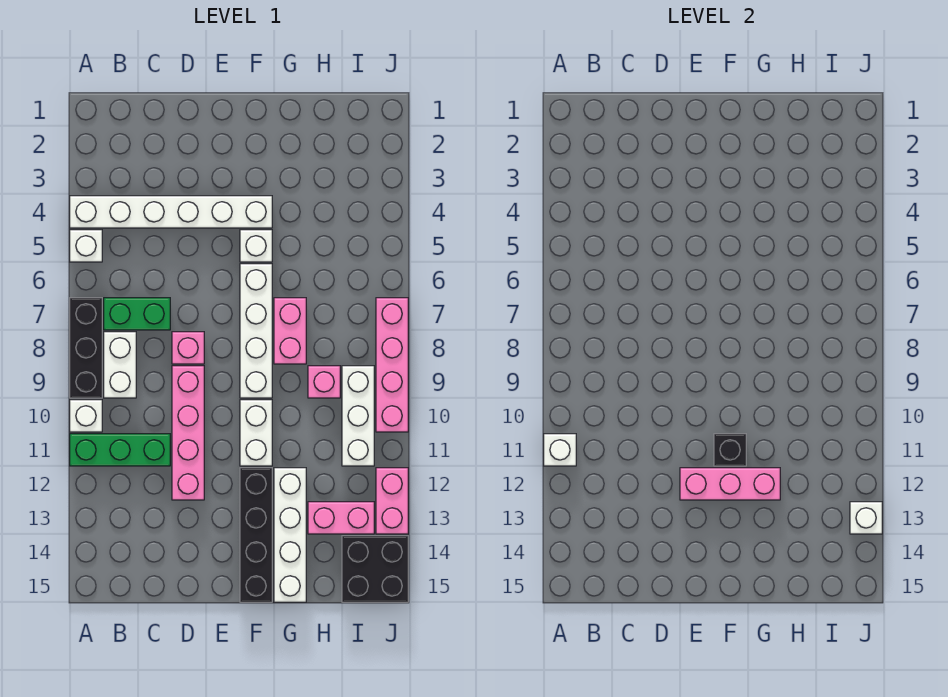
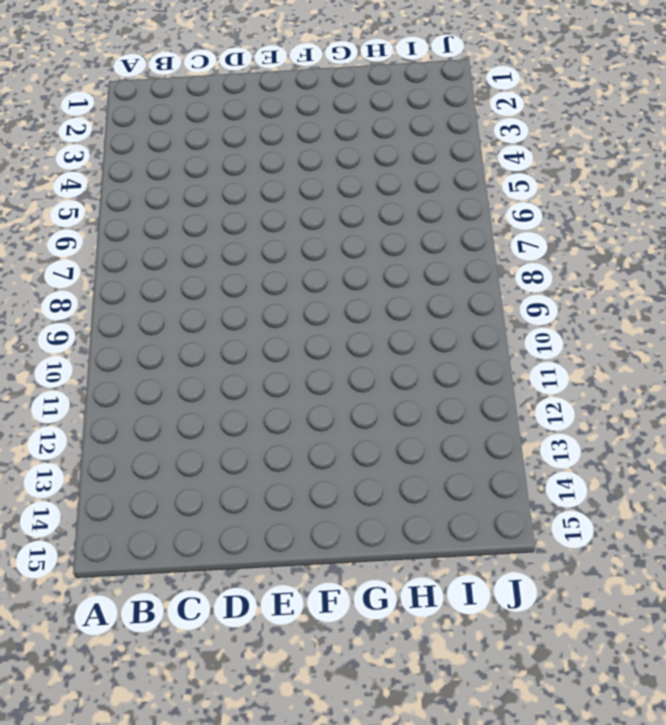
none -> white 1x6 brick [70,196,272,228]
none -> white 1x1 brick [70,230,102,262]
none -> black 1x3 brick [70,298,102,398]

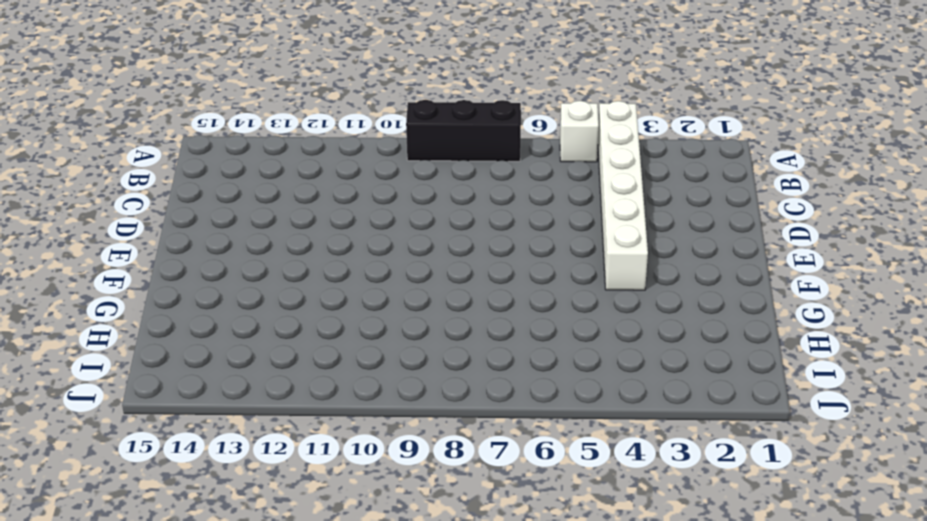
none -> white 1x1 brick [70,400,102,432]
none -> green 1x3 brick [70,434,170,466]
none -> green 1x2 brick [104,298,170,330]

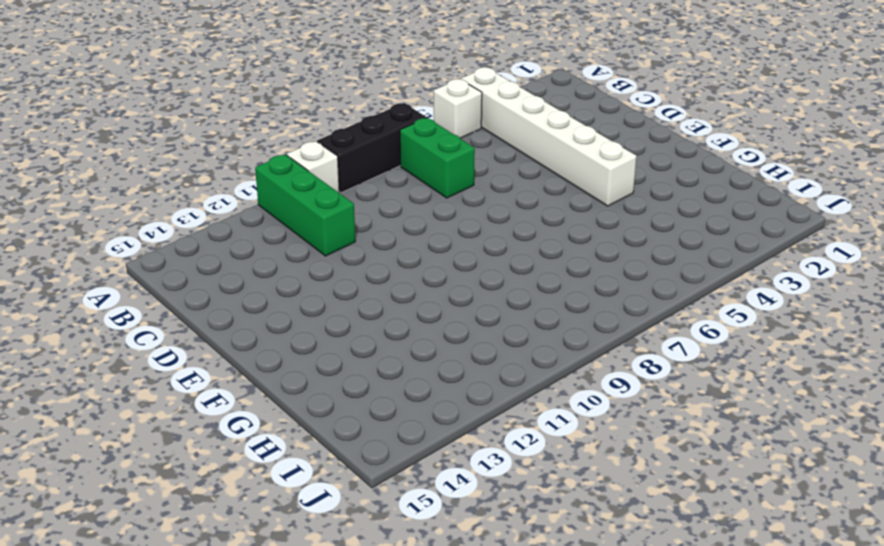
none -> white 1x2 brick [104,332,136,398]
none -> pink 1x1 brick [172,332,204,364]
none -> pink 1x4 brick [172,366,204,500]

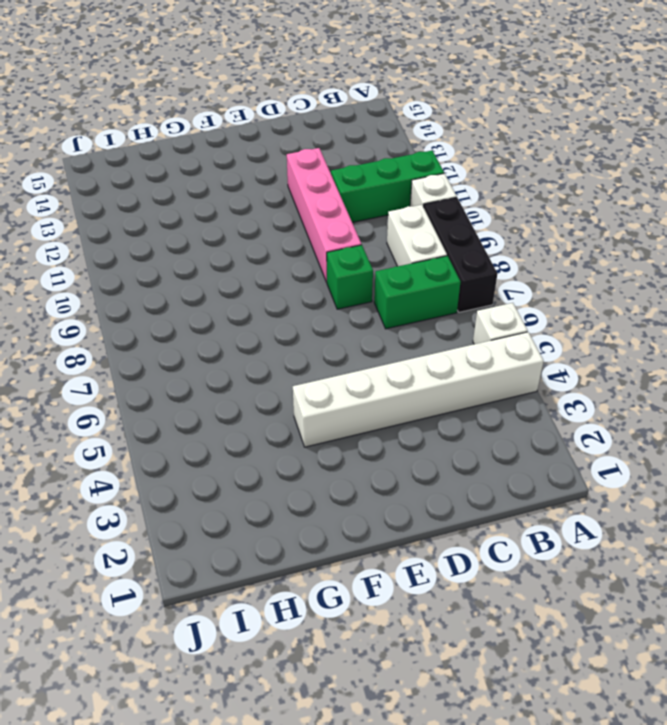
green 1x1 brick [327,245,373,309] -> pink 1x1 brick [172,332,204,364]
none -> white 1x1 brick [240,230,272,262]
none -> white 1x4 brick [240,264,272,398]
none -> white 1x2 brick [240,400,272,466]

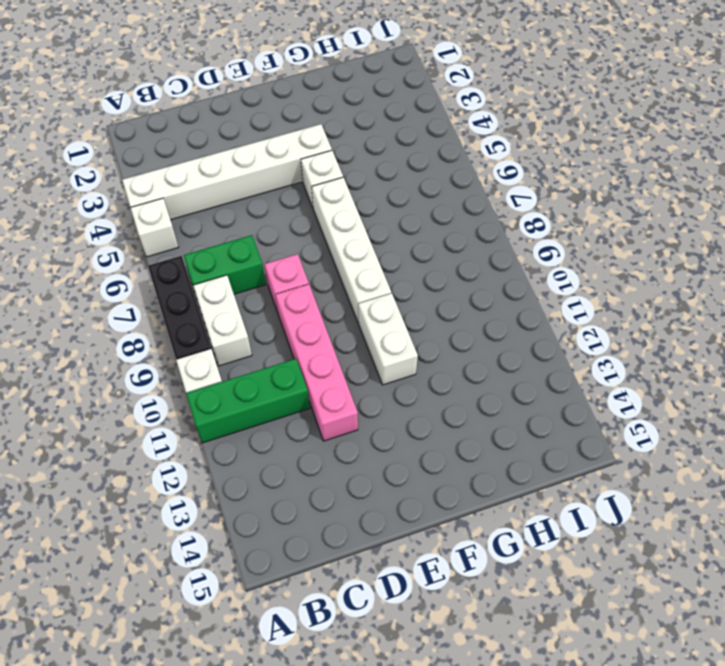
none -> black 1x4 brick [240,468,272,602]
none -> pink 1x2 brick [274,298,306,364]
none -> white 1x4 brick [274,468,306,602]

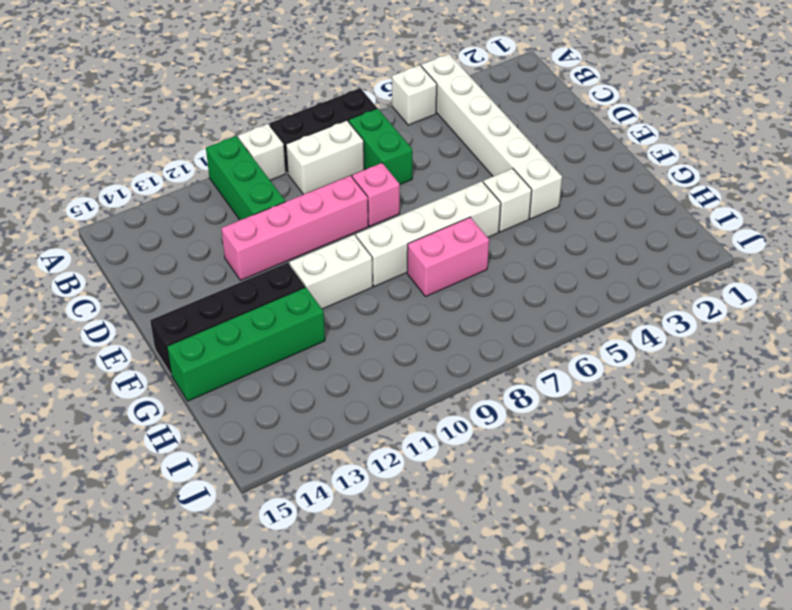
green 1x4 brick [167,287,325,401] -> white 1x4 brick [274,468,306,602]
none -> pink 1x1 brick [308,366,340,398]
none -> pink 1x2 brick [308,502,374,534]
none -> white 1x3 brick [342,366,374,466]

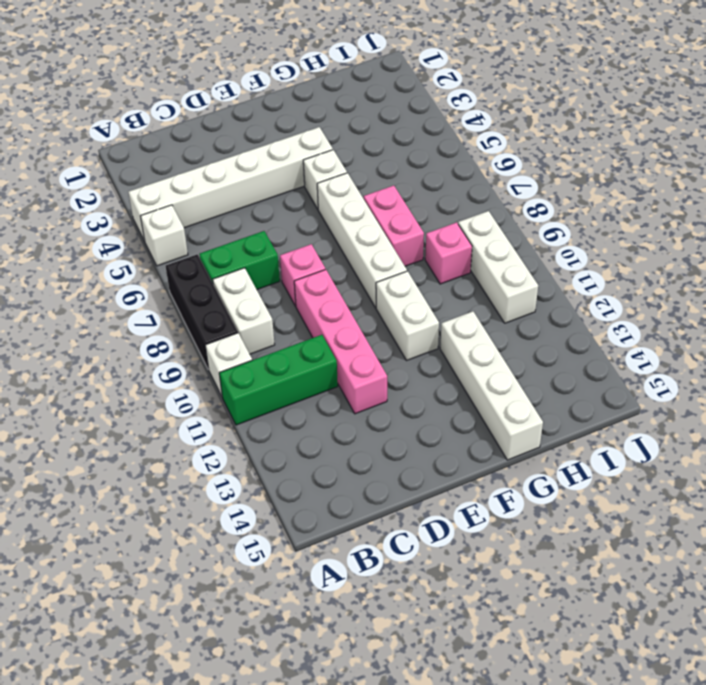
none -> black 1x4 brick [240,468,272,602]
none -> pink 1x2 brick [308,502,374,534]
none -> black 2x2 brick [342,536,408,602]

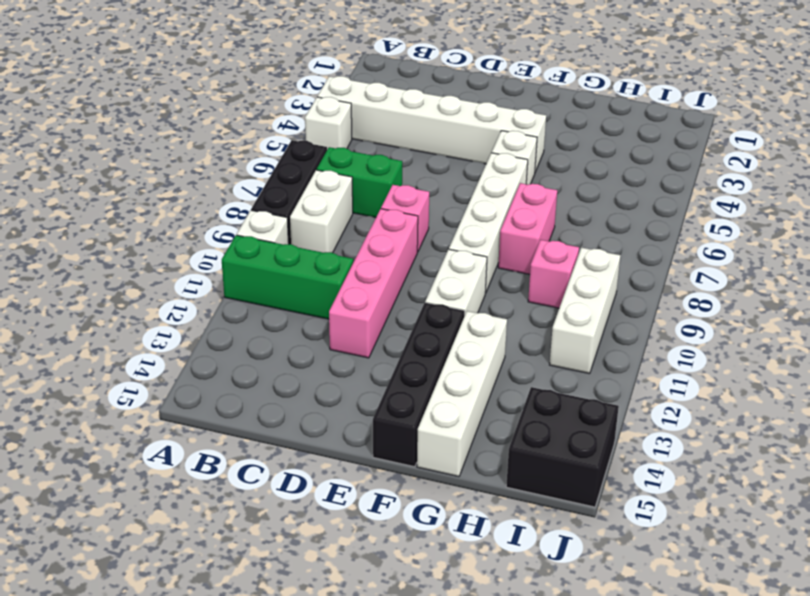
none -> pink 1x2 brick [308,502,374,534]
none -> pink 1x4 brick [376,298,408,432]
none -> pink 1x2 brick [376,468,408,534]

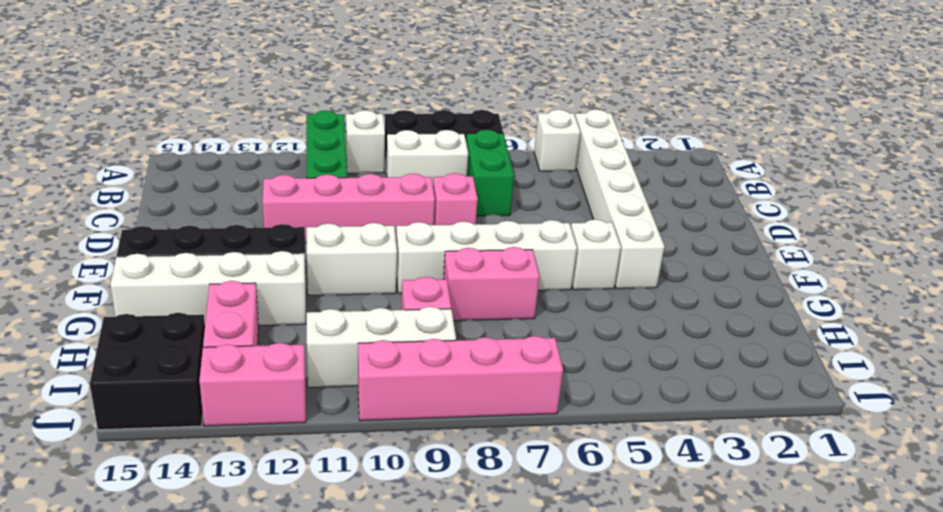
none -> white 1x1 brick [544,434,576,466]
none -> pink 1x3 brick [680,468,780,500]
none -> black 1x1 brick [714,434,746,466]

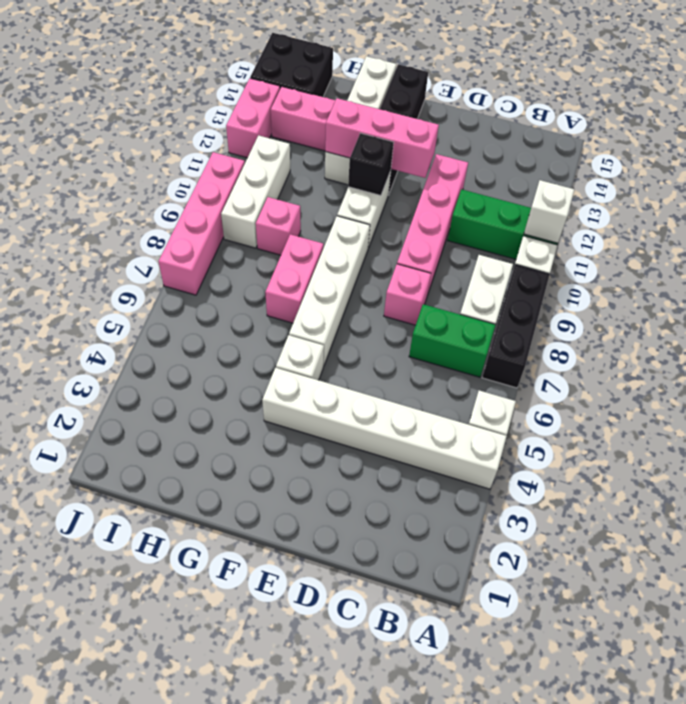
none -> white 1x1 brick [850,502,882,534]

